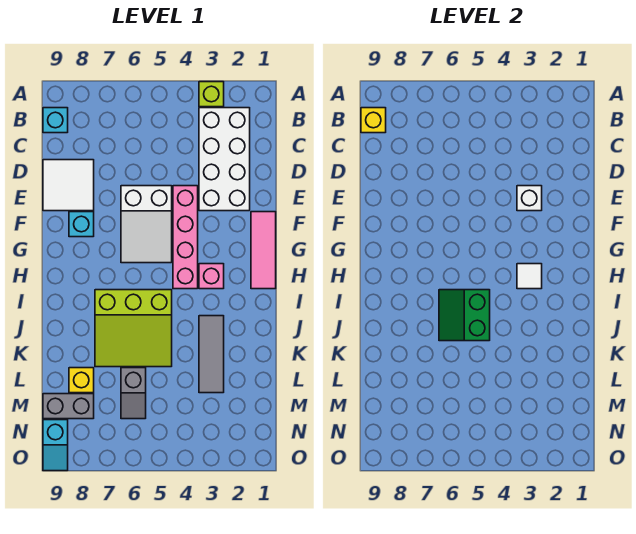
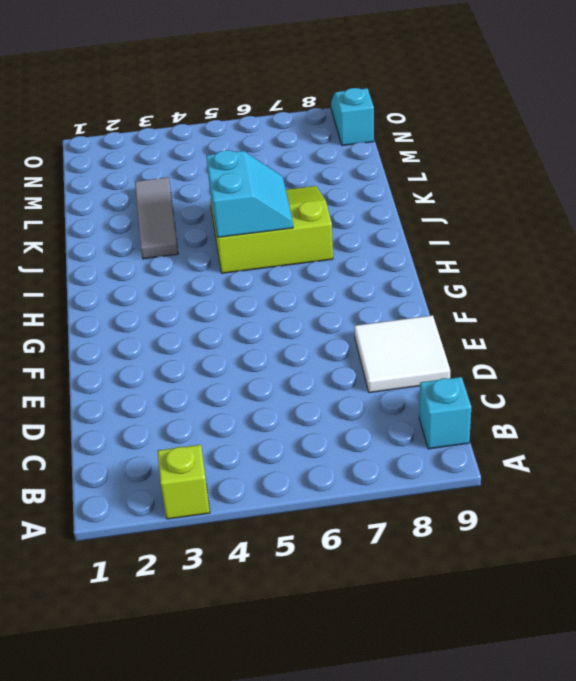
cyan 2x2 slope [206,150,293,238] -> green 2x2 slope [439,290,490,341]
none -> white 2x4 brick [199,108,250,211]
none -> pink 1x4 brick [173,186,198,289]
none -> white 2x3 slope [121,186,172,263]

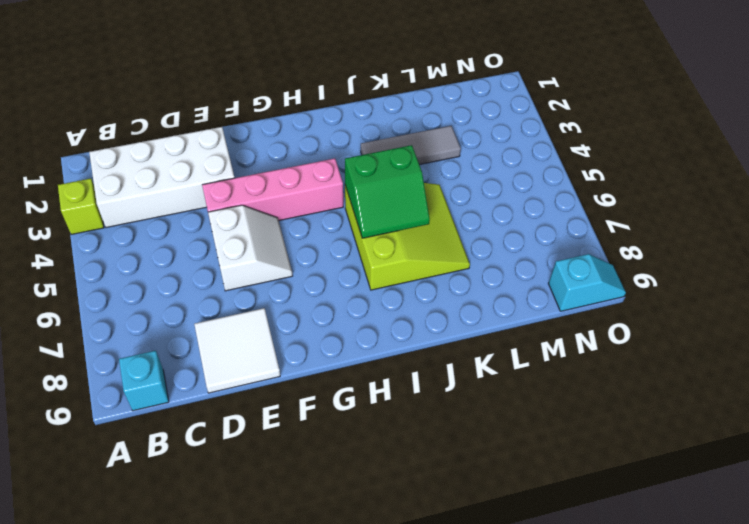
white 2x2 slope [208,205,293,291] -> white 2x3 slope [121,186,172,263]
none -> pink 1x3 tile [251,212,276,289]
none -> cyan 1x1 brick [69,212,94,237]
none -> pink 1x1 brick [199,264,224,289]

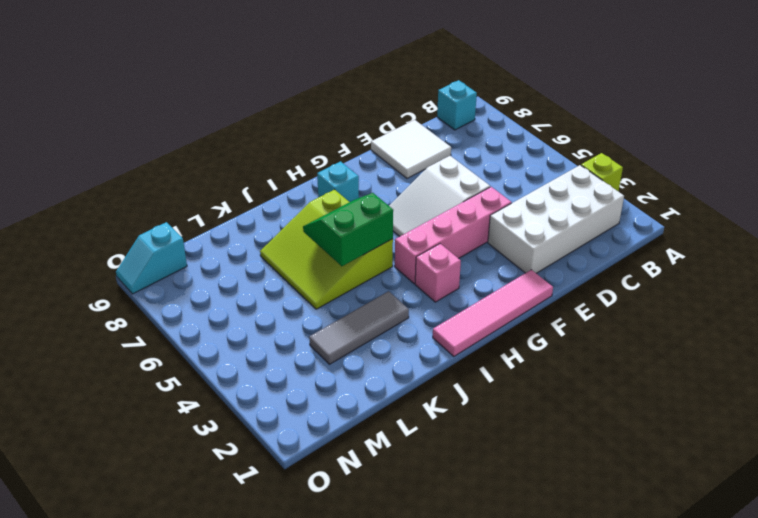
pink 1x4 tile [433,270,553,356] -> pink 1x3 tile [251,212,276,289]
cyan 1x1 brick [317,161,359,202] -> cyan 1x1 brick moved to [69,212,94,237]
none -> grey 1x2 slope [121,368,146,419]
none -> yellow 1x1 brick [69,368,94,393]
none -> grey 1x2 brick [43,394,94,419]

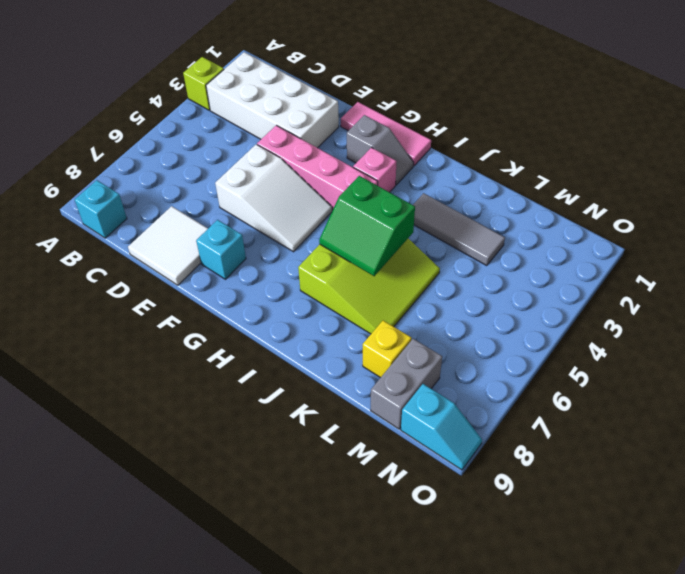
grey 1x2 slope [347,115,414,185] -> grey 1x2 slope moved to [121,368,146,419]
none -> yellow 1x1 brick [361,108,386,133]
none -> white 1x1 brick [517,186,542,211]
none -> white 1x1 tile [517,264,542,289]

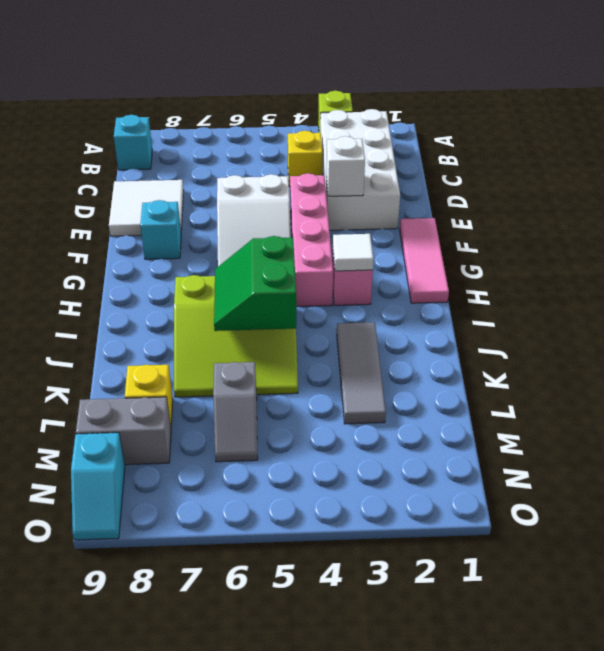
yellow 1x1 brick [288,131,322,187] -> yellow 1x1 brick moved to [361,108,386,133]

